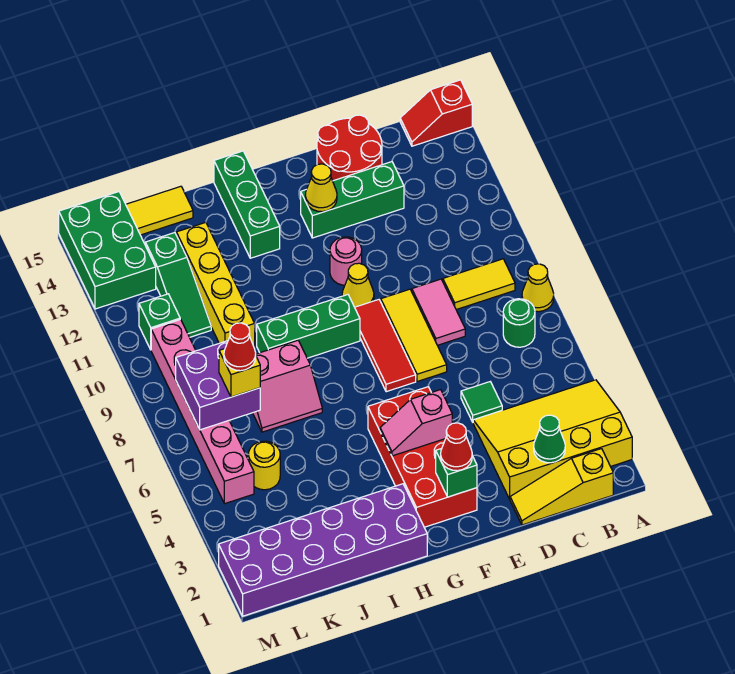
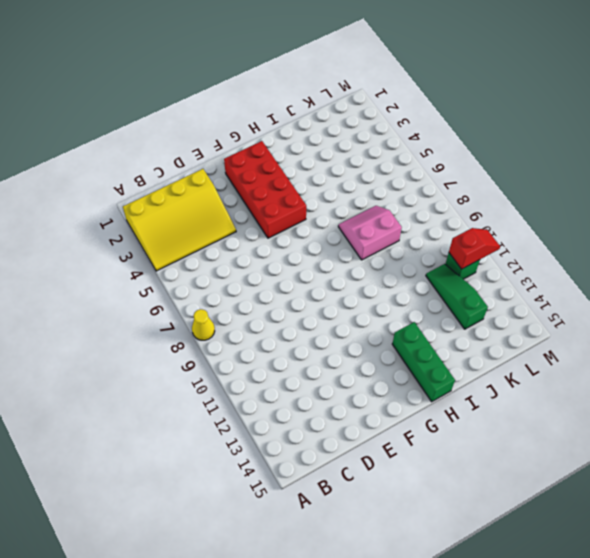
red 1x2 slope [449,228,500,269] -> red 1x2 slope moved to [400,80,472,146]
none -> yellow 1x3 slope [510,449,613,525]
none -> green 1x1 round brick [503,299,535,347]
none -> yellow 1x2 tile [443,259,515,310]
none -> green 1x1 tile [461,382,502,422]

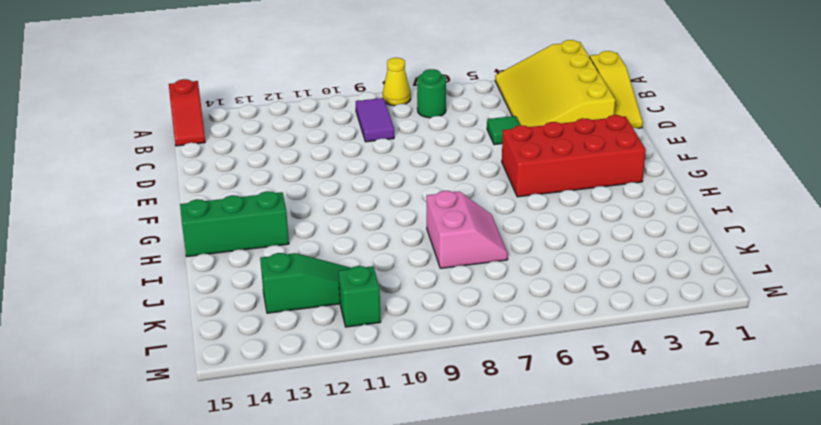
purple 1x2 tile [356,98,394,142] -> yellow 1x2 tile [443,259,515,310]
none -> pink 1x2 tile [412,279,465,345]
none -> green 1x3 brick [301,162,404,238]
none -> red 2x2 round brick [317,115,382,181]
none -> yellow 1x3 tile [381,289,447,382]

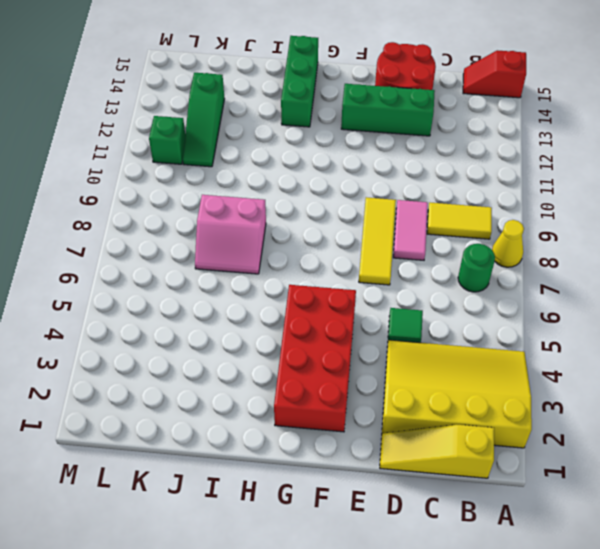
none -> red 1x3 tile [355,300,416,392]
none -> yellow 1x1 cone [342,263,374,307]
none -> pink 1x1 round brick [330,237,362,285]
none -> green 1x3 brick [257,295,360,358]

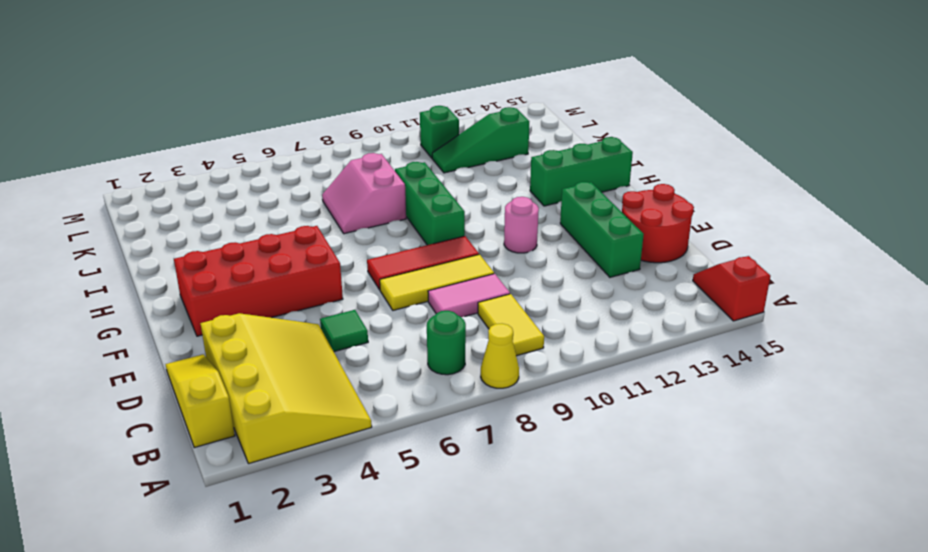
none -> yellow 1x1 cone [342,263,374,307]
none -> purple 2x6 brick [219,484,427,616]
none -> yellow 1x4 brick [176,222,255,346]
none -> yellow 1x2 tile [126,186,193,235]

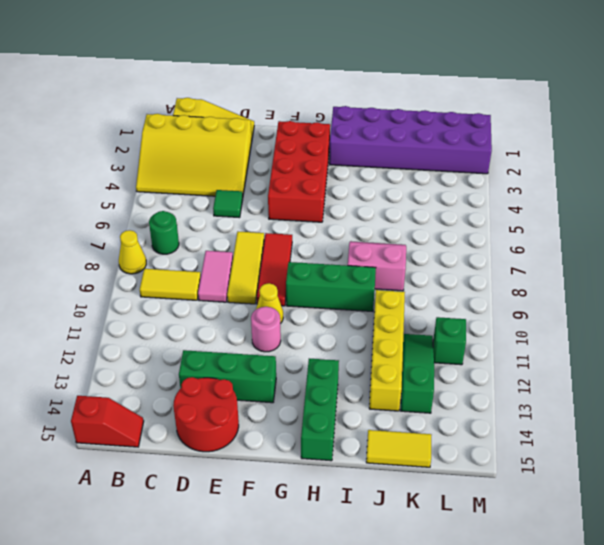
none -> yellow 1x1 round brick [248,441,280,490]
none -> pink 1x6 brick [151,319,254,504]
none -> green 2x3 brick [59,192,156,309]
none -> green 1x1 cone [534,415,565,463]

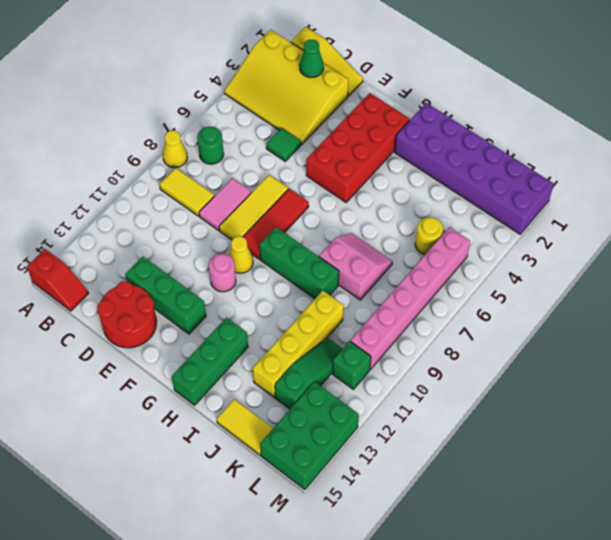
none -> green 1x1 brick [436,449,477,497]
none -> pink 1x2 slope [380,390,452,456]
none -> yellow 1x1 cone [305,164,337,212]
none -> purple 2x2 brick [176,341,260,430]

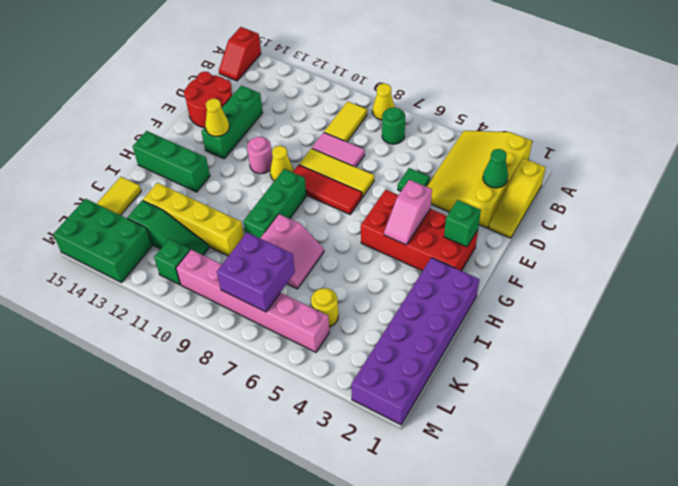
none -> red 1x1 cone [441,423,472,471]
none -> yellow 1x1 brick [219,349,260,397]
none -> red 1x1 cone [224,323,256,371]

